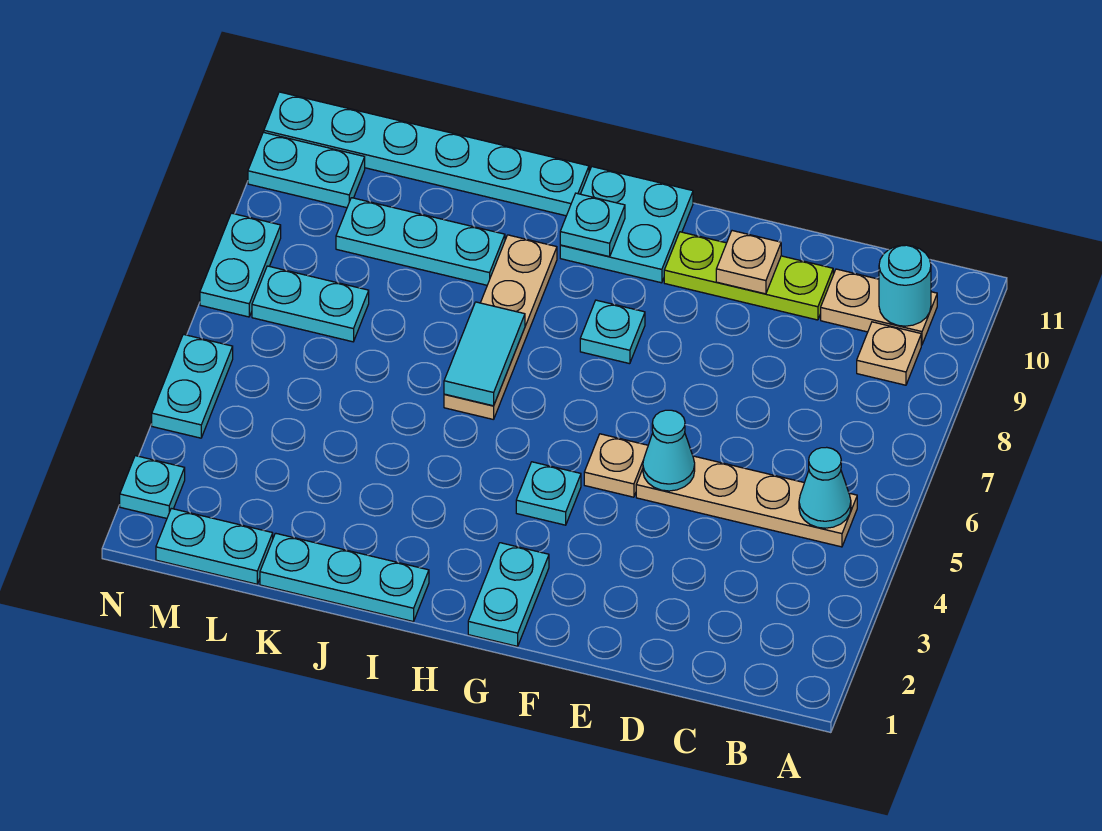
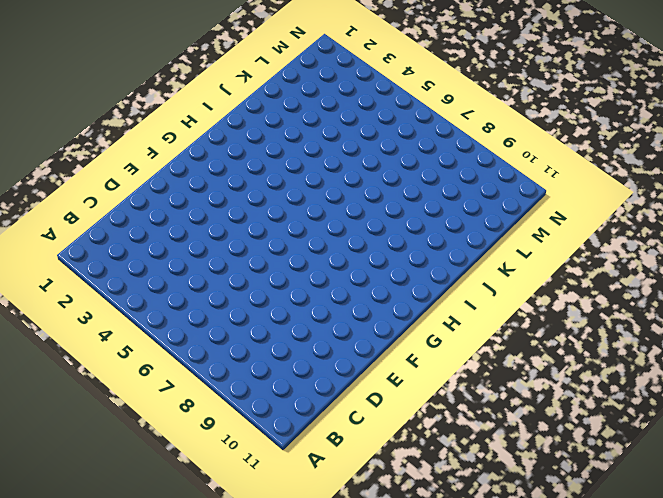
none -> tan 1x4 plate [636,456,857,547]
none -> tan 1x1 plate [857,322,921,385]
none -> tan 1x2 plate [821,269,937,345]

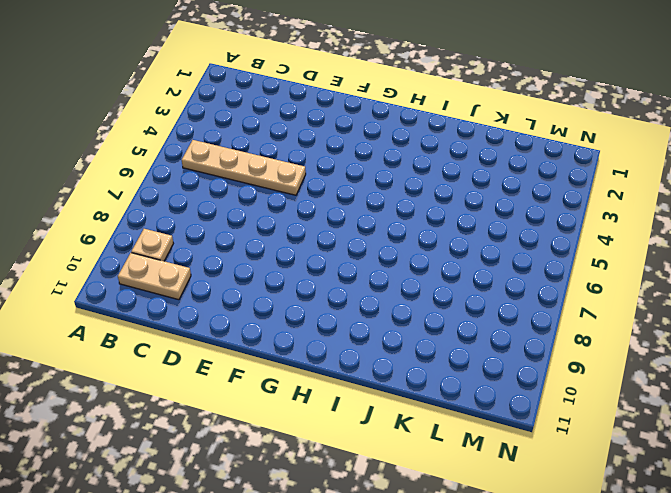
none -> lime 1x3 plate [664,232,833,320]
none -> tan 1x1 plate [584,434,648,497]
none -> cyan 1x2 plate [468,543,549,646]

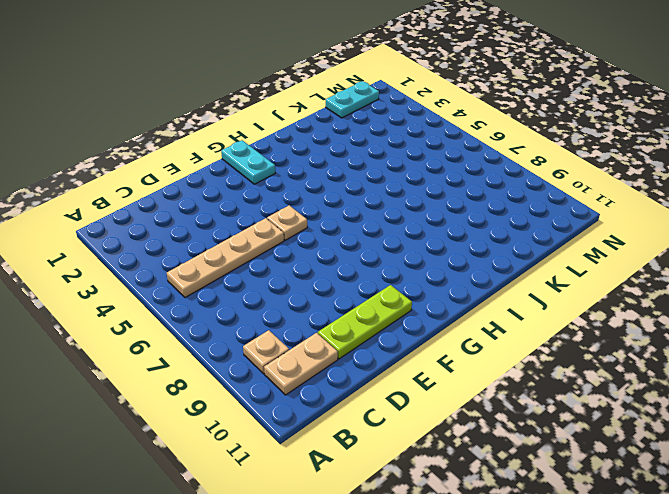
none -> cyan 1x1 plate [516,462,581,525]
none -> cyan 1x1 plate [580,300,645,364]
none -> cyan 2x2 plate [560,167,693,283]

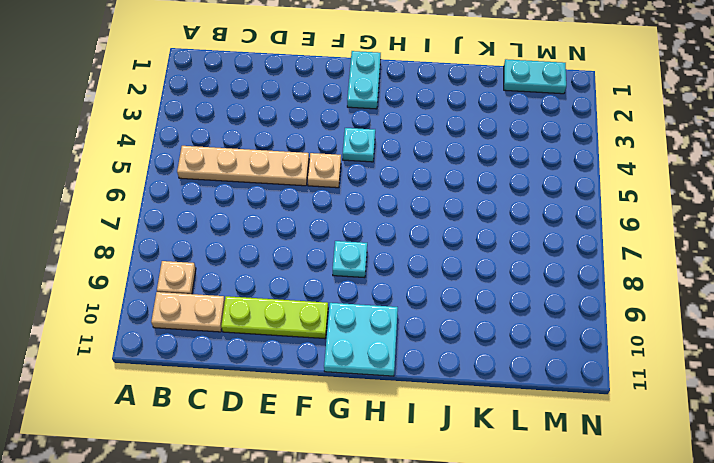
none -> cyan 1x3 plate [260,533,429,622]
none -> tan 1x4 plate [444,235,557,420]
none -> cyan 1x6 plate [264,92,589,216]

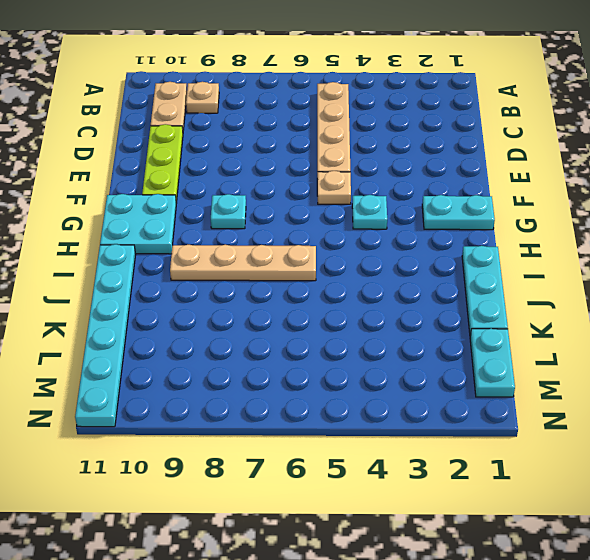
none -> cyan 1x3 plate [336,198,505,285]
none -> cyan 1x2 plate [252,266,369,342]
none -> cyan 1x2 plate [248,132,365,208]

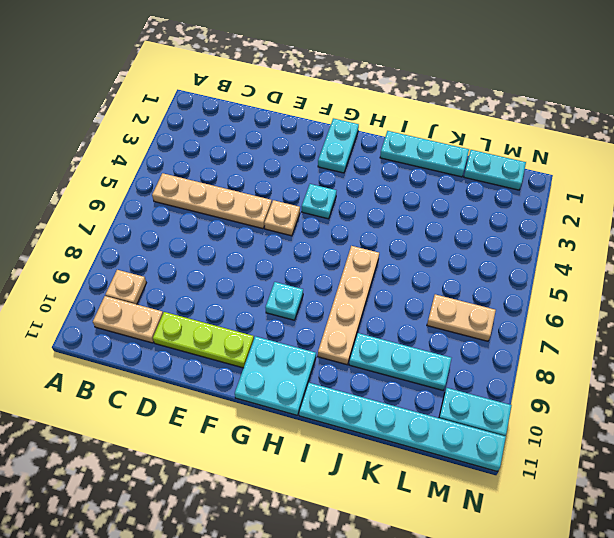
tan 1x2 plate [427,294,496,341] -> cyan 1x2 plate [252,266,369,342]
none -> cyan 1x1 plate [120,456,185,518]
none -> cyan 1x2 plate [152,334,233,438]
none -> cyan 1x2 plate [200,213,281,317]

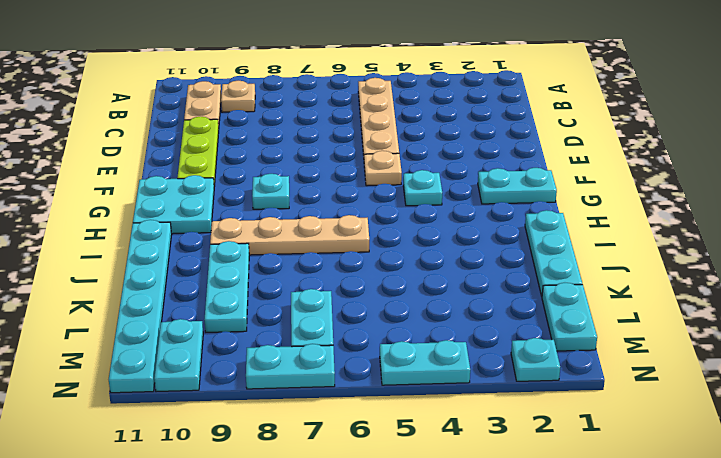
none -> cyan 1x1 cone [799,447,851,528]
none -> cyan 1x1 round brick [879,245,931,326]
none -> cyan 1x1 cone [643,410,695,491]

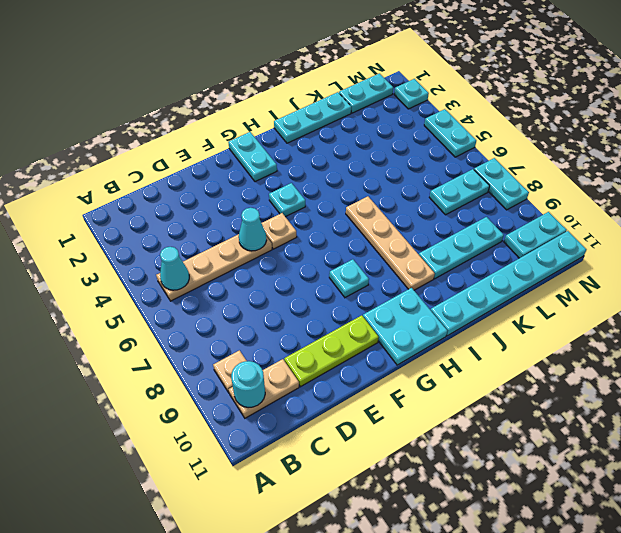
none -> tan 1x1 plate [716,231,781,294]
none -> cyan 1x1 plate [560,193,625,257]
none -> cyan 1x2 tile [444,302,525,406]

